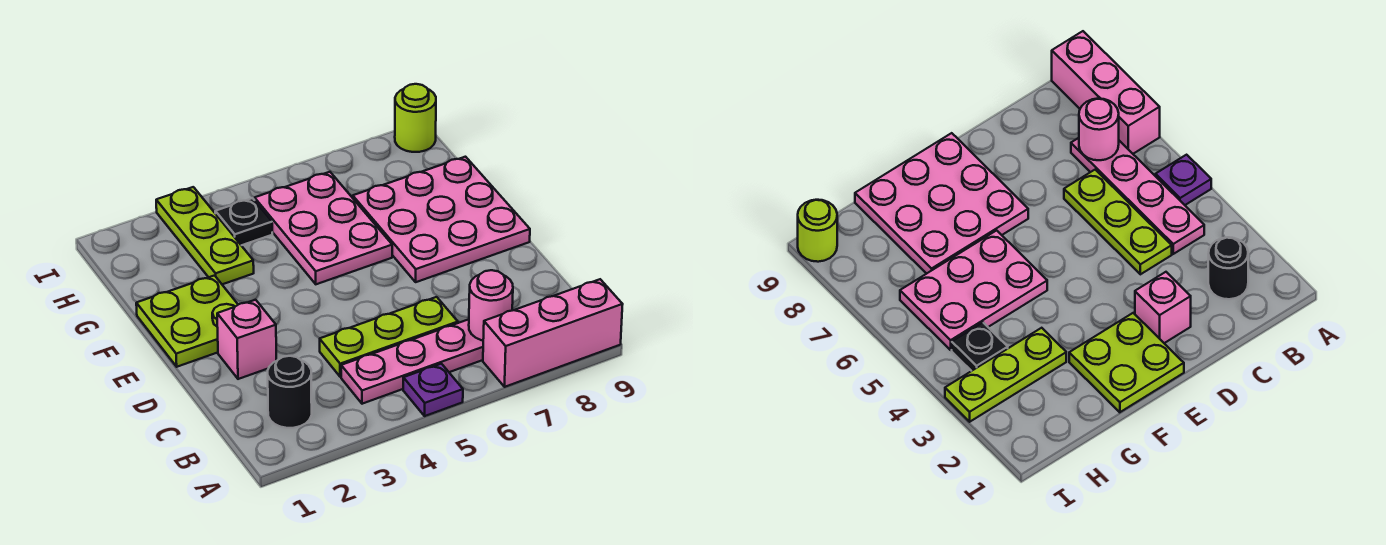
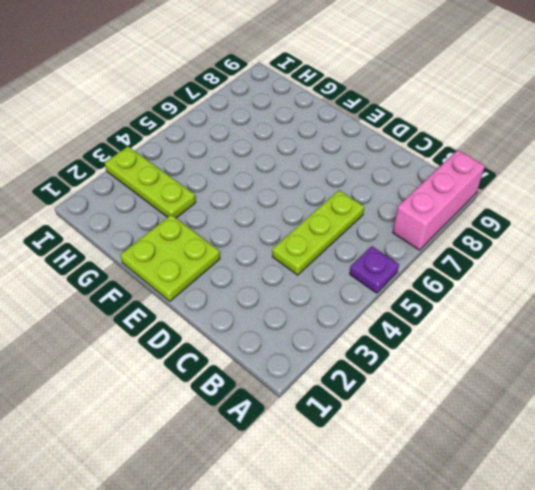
none -> black 1x1 round brick [268,356,312,428]
none -> pink 1x4 plate [341,319,483,404]
none -> pink 1x1 brick [217,300,276,379]

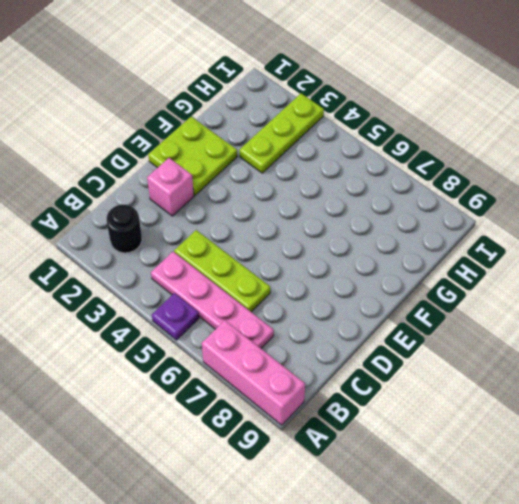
none -> pink 3x3 plate [353,157,530,282]
none -> pink 2x3 plate [255,172,392,284]
none -> black 1x1 plate [215,198,272,245]

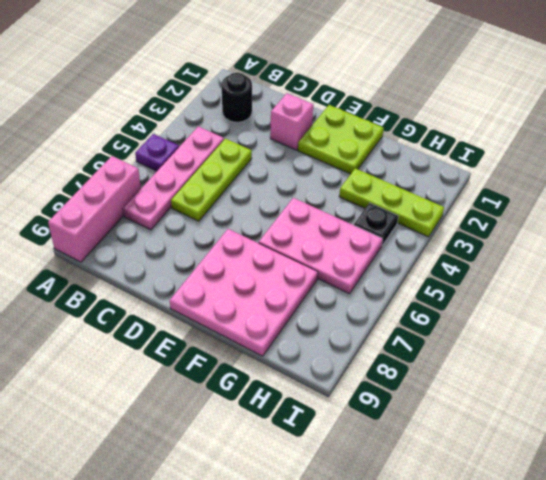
none -> lime 1x1 round brick [395,84,436,152]
none -> pink 1x1 round brick [469,270,513,341]

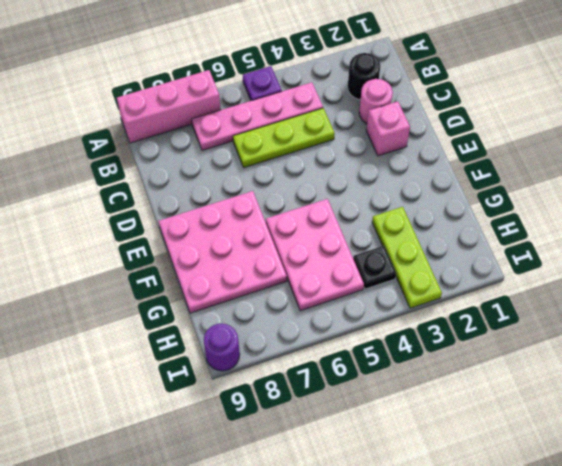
pink 1x1 round brick [359,79,393,124] -> pink 1x1 round brick moved to [469,270,513,341]
purple 1x1 round brick [204,323,240,371] -> lime 1x1 round brick [395,84,436,152]
none -> lime 2x2 plate [136,276,238,367]

